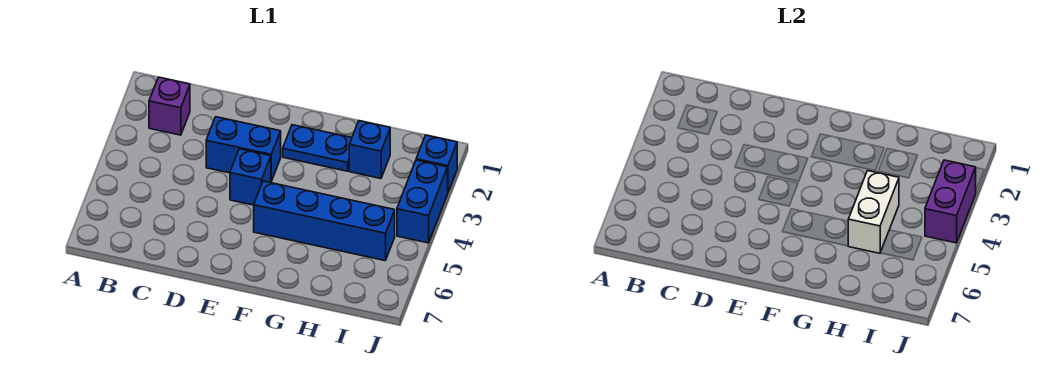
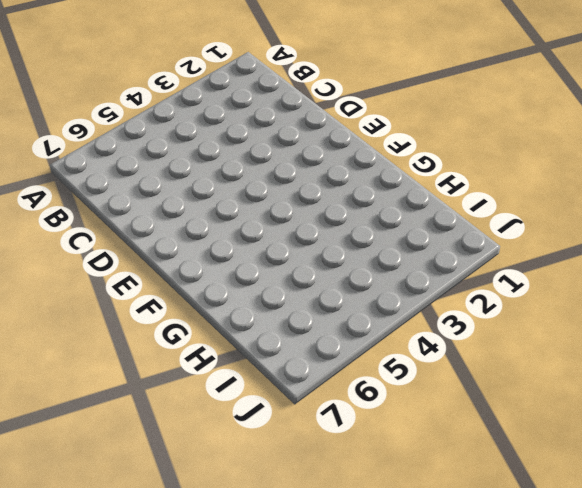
none -> purple 1x1 brick [149,77,190,135]
none -> blue 1x2 brick [206,117,281,181]

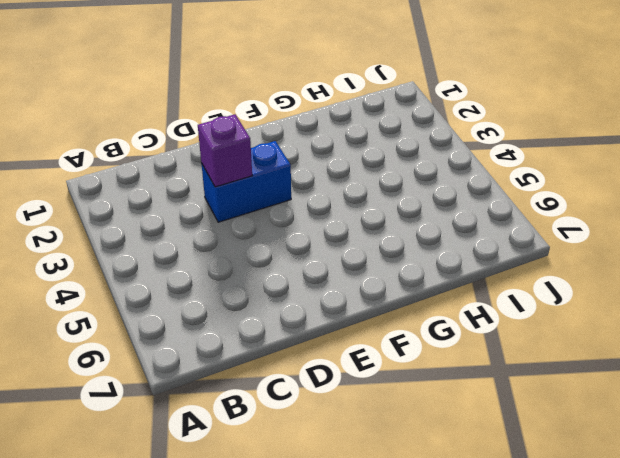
purple 1x1 brick [198,114,252,187] -> purple 1x1 brick moved to [149,77,190,135]
none -> blue 1x1 brick [230,149,271,205]
none -> blue 1x2 plate [283,125,352,171]

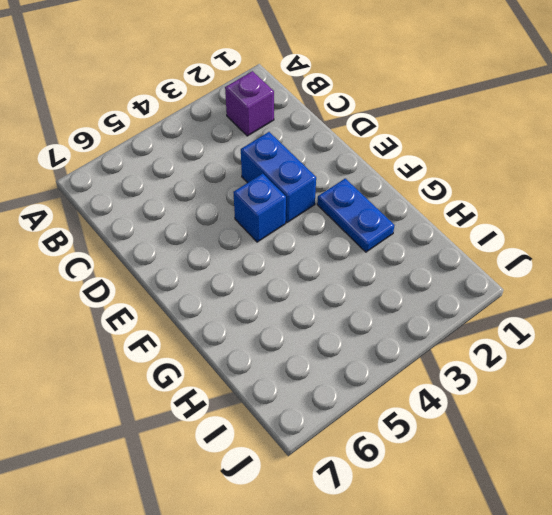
none -> blue 1x4 brick [254,181,395,261]
none -> blue 1x1 brick [349,121,390,179]

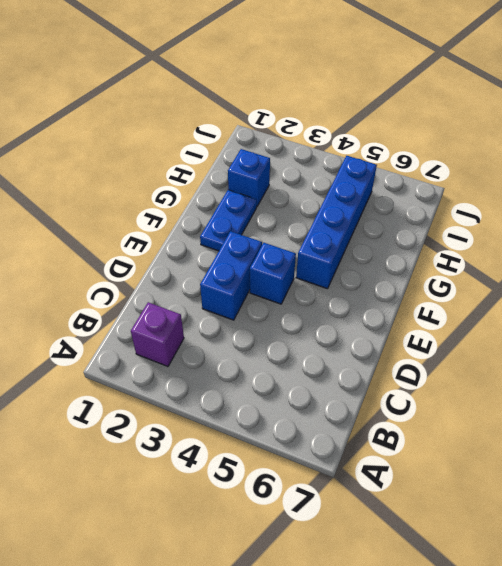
none -> blue 1x1 brick [416,135,457,192]
none -> blue 1x2 brick [397,160,448,243]

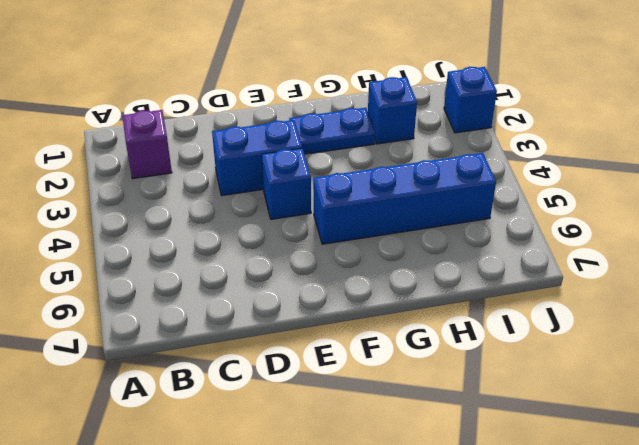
none -> blue 1x2 brick [397,160,448,243]
none -> white 1x2 brick [848,171,899,253]

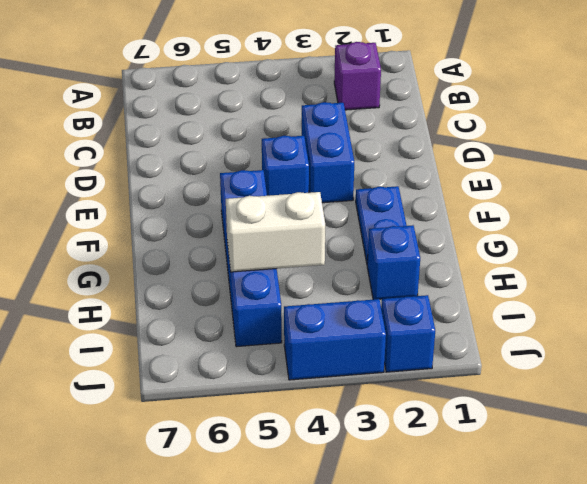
none -> purple 1x2 brick [925,160,976,243]

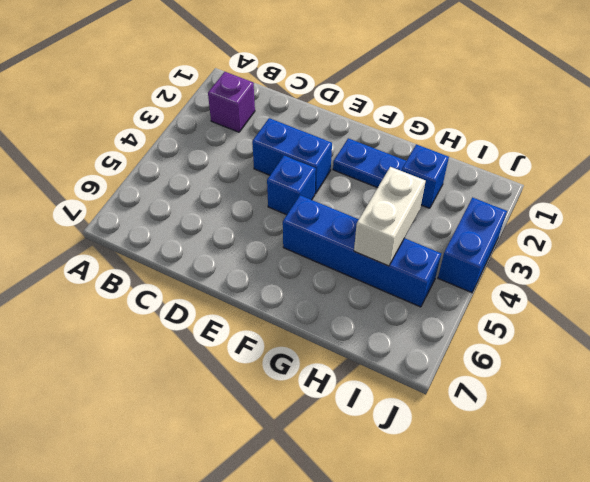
none -> blue 1x1 brick [416,135,457,192]
none -> purple 1x2 brick [925,160,976,243]

